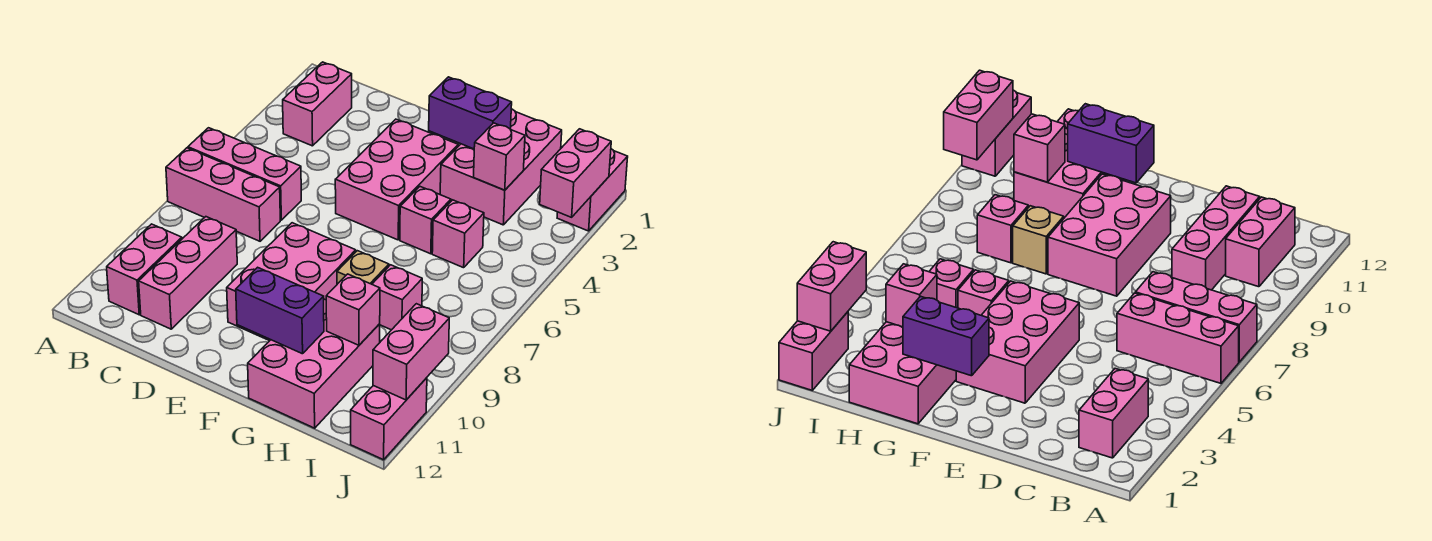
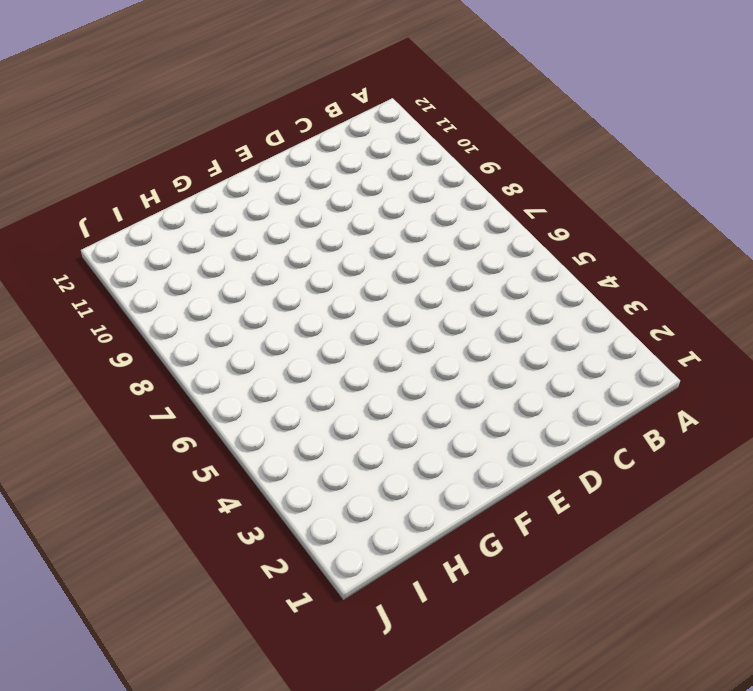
none -> pink 1x3 brick [188,128,301,220]
none -> pink 1x3 brick [166,148,280,241]
none -> pink 1x2 brick [283,62,352,146]

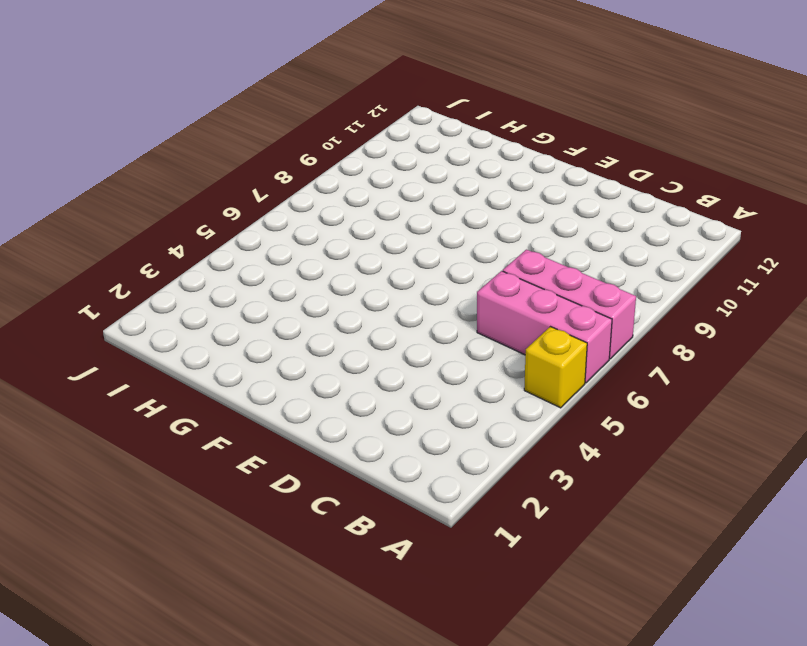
yellow 1x1 brick [524,327,587,408] -> none
none -> pink 1x2 brick [283,62,352,146]
none -> pink 1x2 brick [107,224,182,315]
none -> pink 1x3 brick [139,217,237,329]

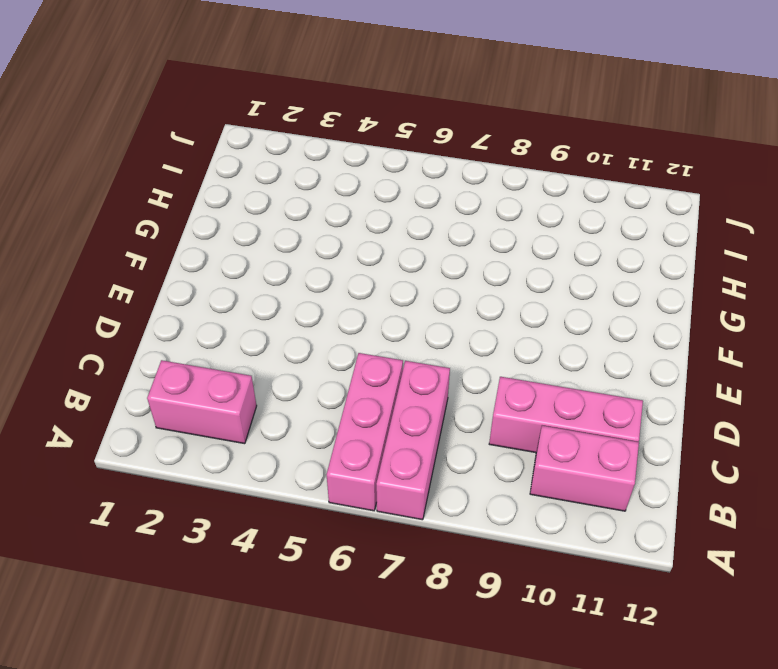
none -> pink 2x3 brick [335,119,458,240]
none -> pink 2x3 brick [227,223,356,341]
none -> pink 2x3 brick [440,109,562,225]

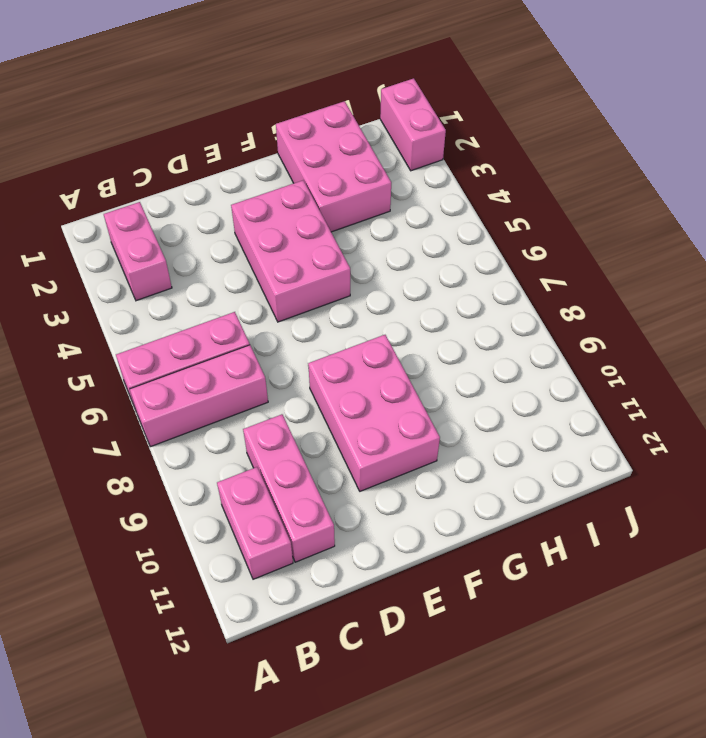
none -> pink 1x1 brick [400,187,451,254]
none -> tan 1x1 brick [337,251,389,284]
none -> pink 2x3 brick [248,299,380,428]

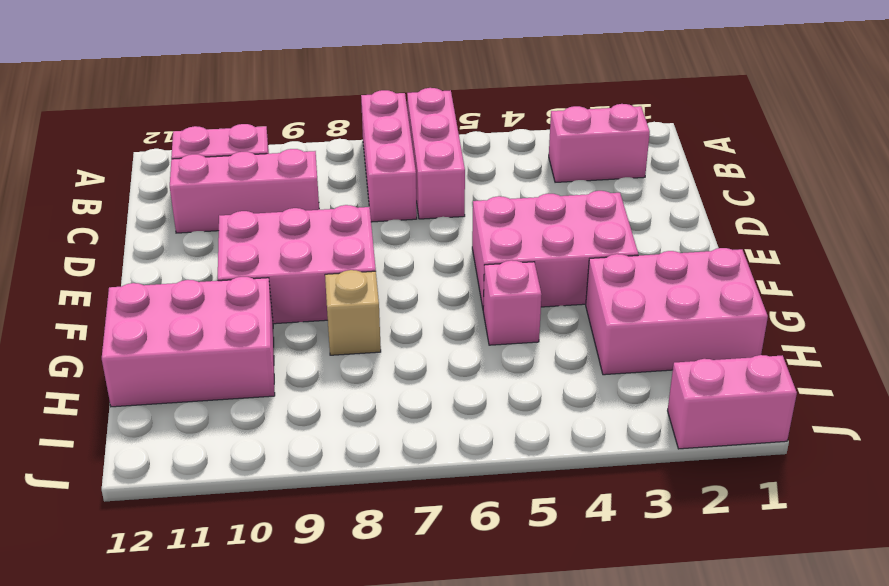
none -> pink 1x1 brick [432,200,484,268]
none -> pink 1x1 brick [372,265,422,330]
none -> pink 1x2 brick [351,378,427,460]

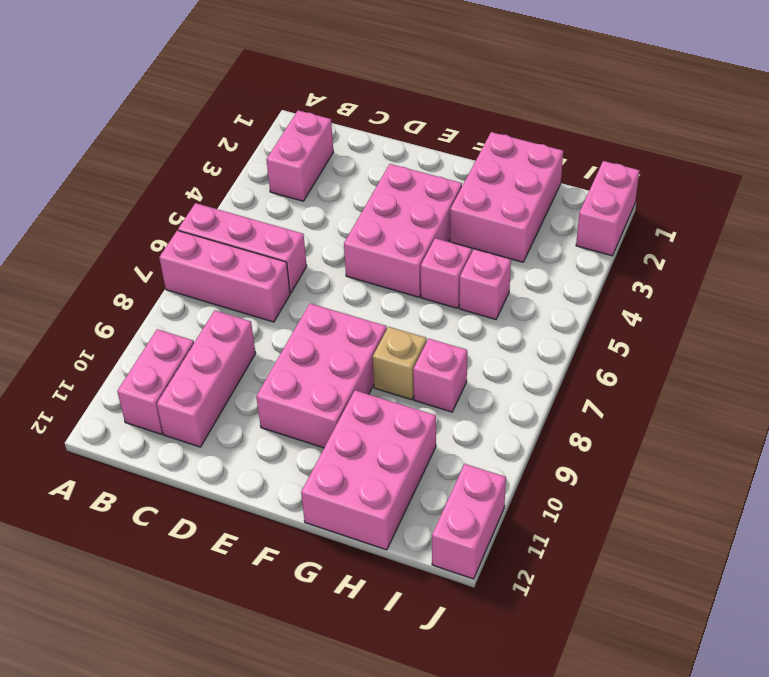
none -> purple 1x2 brick [429,77,512,149]
none -> purple 1x2 brick [236,267,324,354]
none -> pink 1x1 brick [474,123,525,190]

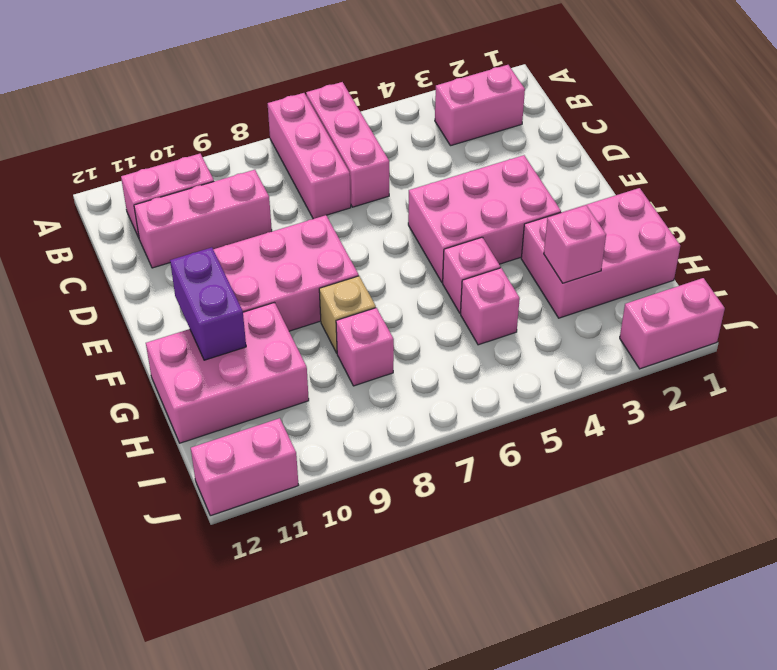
none -> purple 1x2 brick [429,77,512,149]
none -> pink 1x1 brick [326,274,380,345]
none -> pink 1x2 brick [540,129,611,217]

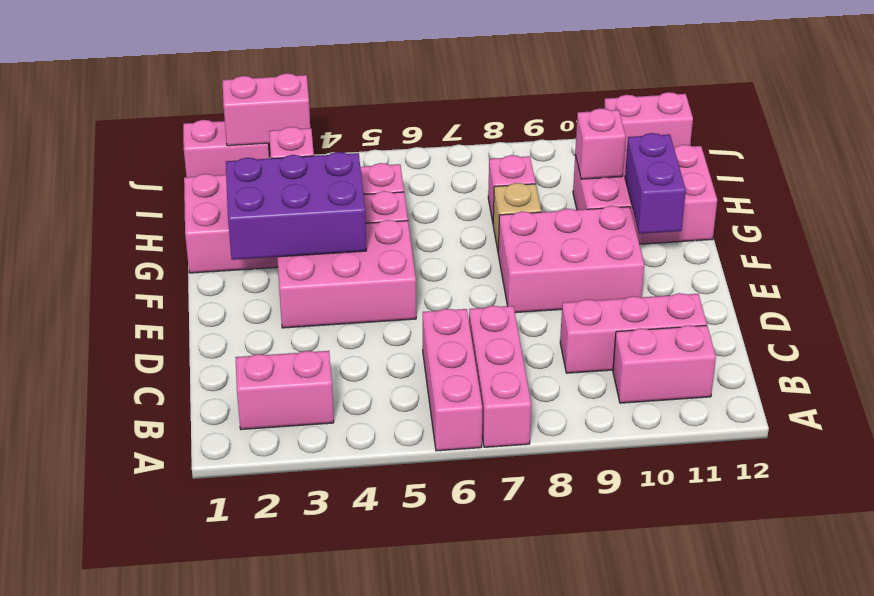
purple 2x3 brick [226,152,366,260] -> purple 1x2 brick [429,77,512,149]
none -> pink 1x2 brick [373,304,449,400]

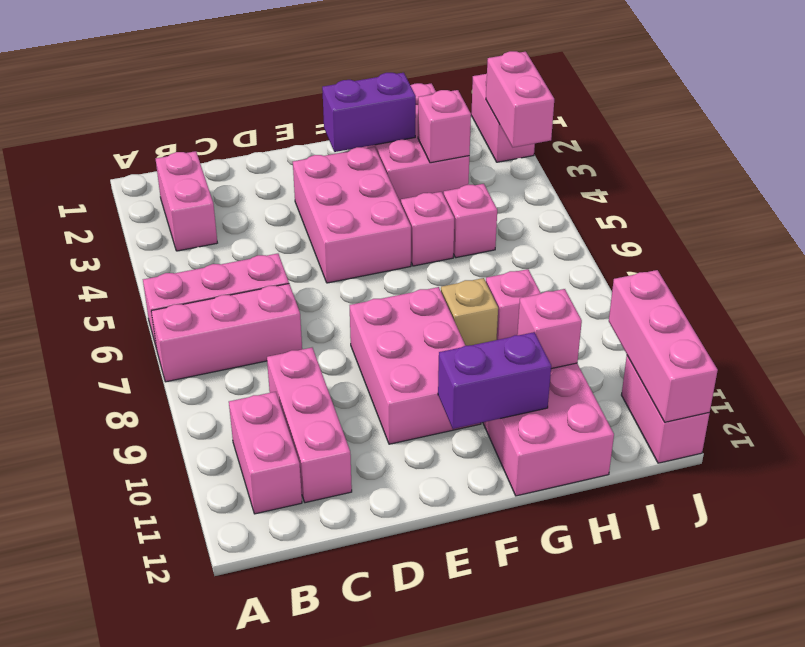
pink 1x3 brick [609,270,718,422] -> pink 1x2 brick [373,304,449,400]

